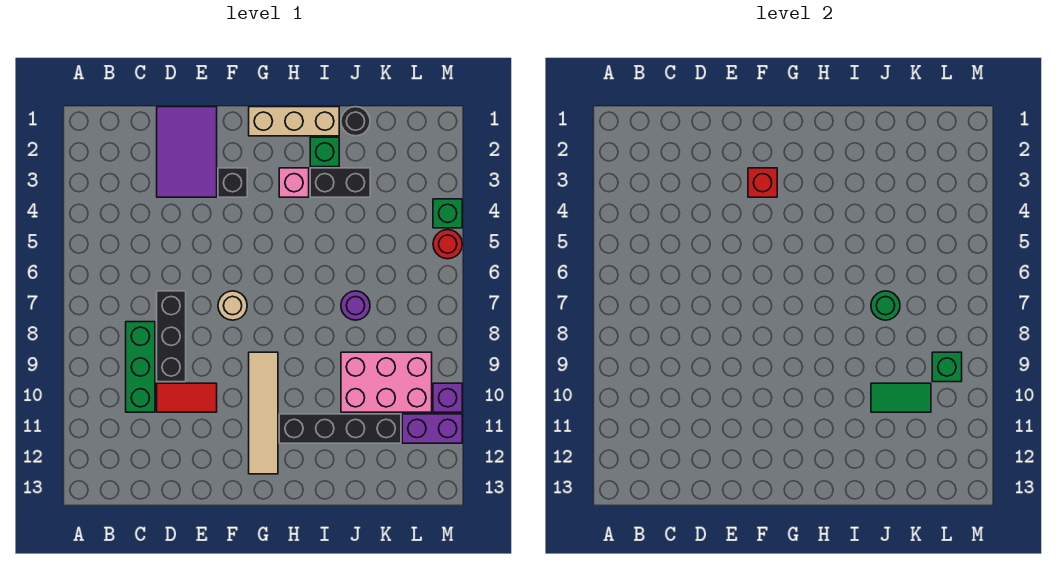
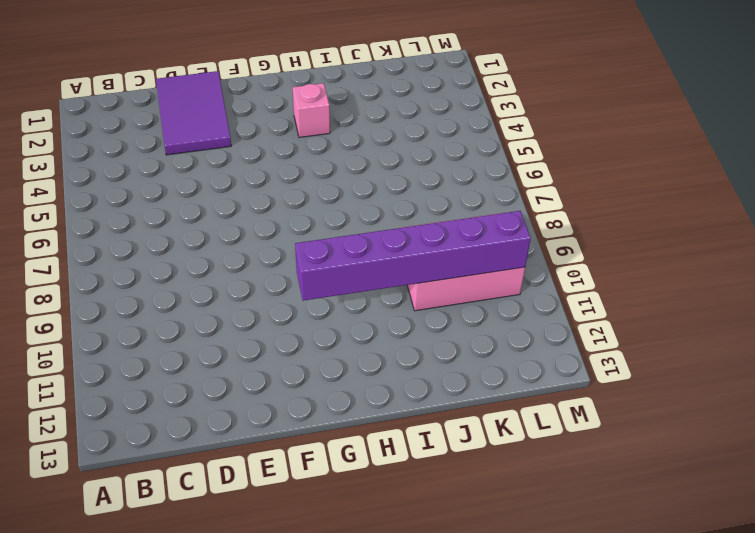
purple 1x6 brick [295,211,531,301] -> green 1x2 tile [871,383,931,412]
none -> green 1x3 brick [126,322,155,412]
none -> black 1x3 brick [157,291,186,382]
none -> red 1x2 tile [157,383,217,412]

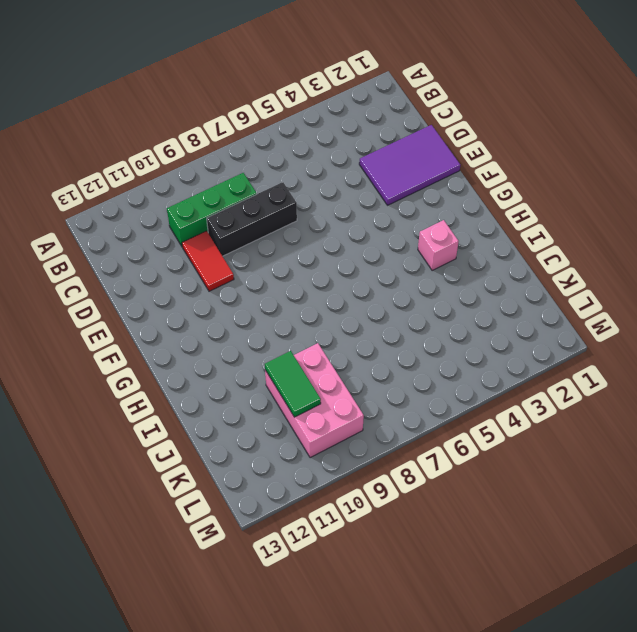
none -> black 1x1 brick [218,168,247,197]
none -> tan 1x1 round brick [218,291,247,320]
none -> tan 1x3 brick [249,107,339,136]

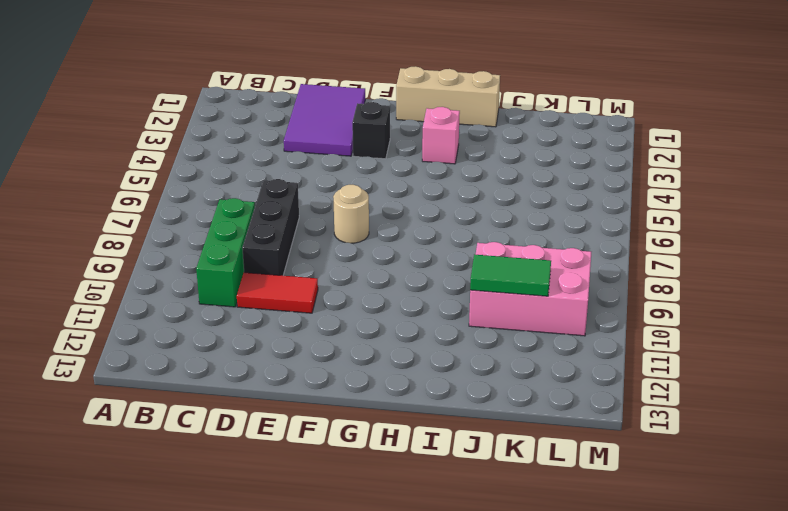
none -> tan 1x4 tile [249,352,278,474]
none -> black 1x4 brick [279,414,401,443]
none -> green 1x1 brick [310,137,339,167]

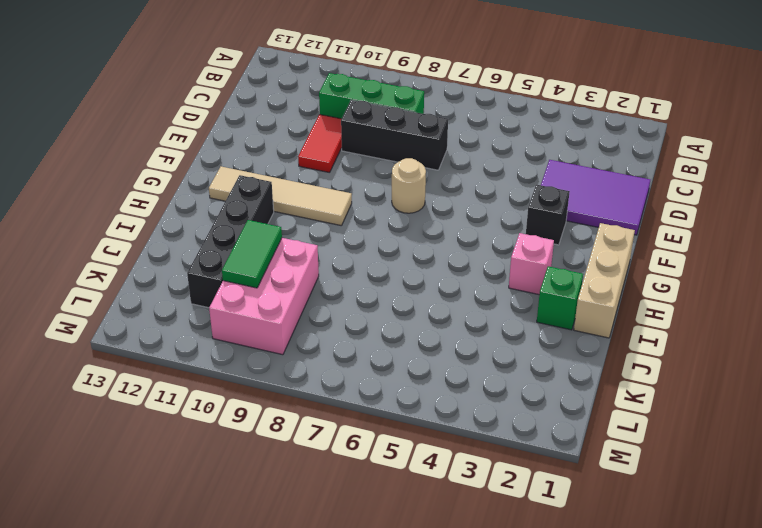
none -> black 1x2 brick [310,168,370,197]
none -> black 1x1 round brick [341,107,370,136]
none -> purple 1x1 round brick [341,291,370,320]

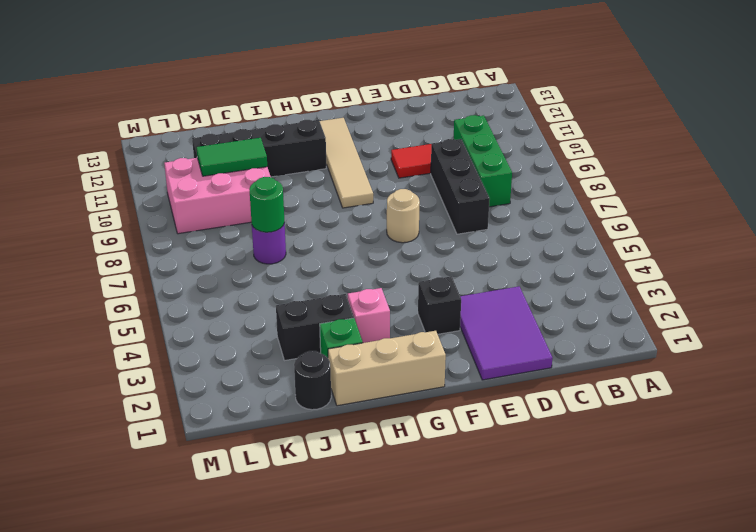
none -> purple 1x2 brick [402,414,462,443]
none -> green 1x1 brick [433,199,462,228]
none -> red 1x1 round brick [433,230,462,259]

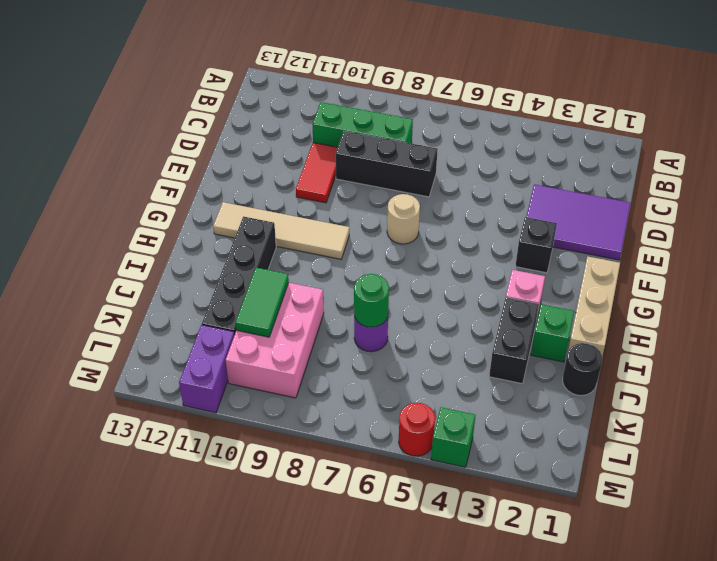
none -> purple 1x1 brick [433,383,462,412]
none -> red 1x1 brick [748,168,777,197]
none -> green 1x1 brick [932,352,962,382]

